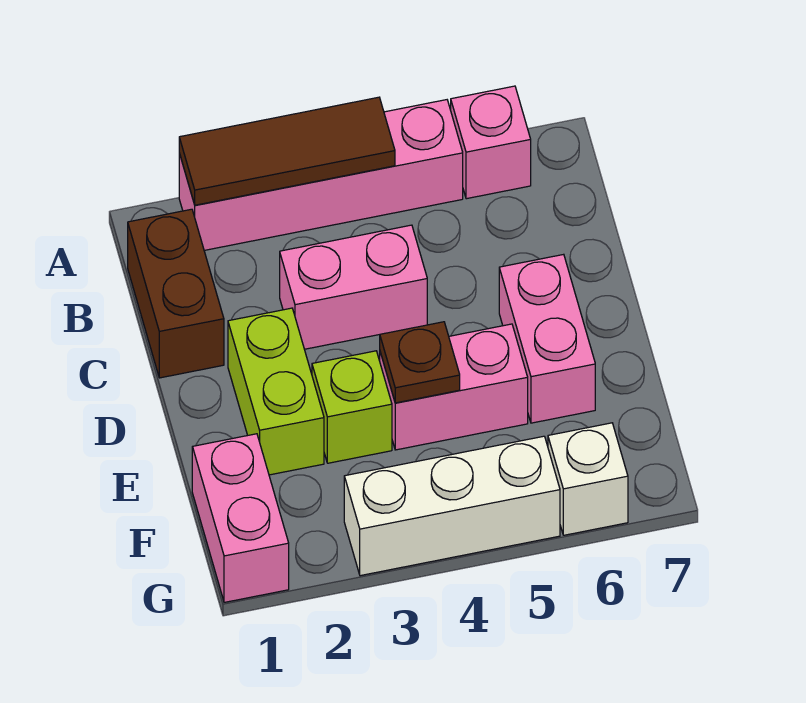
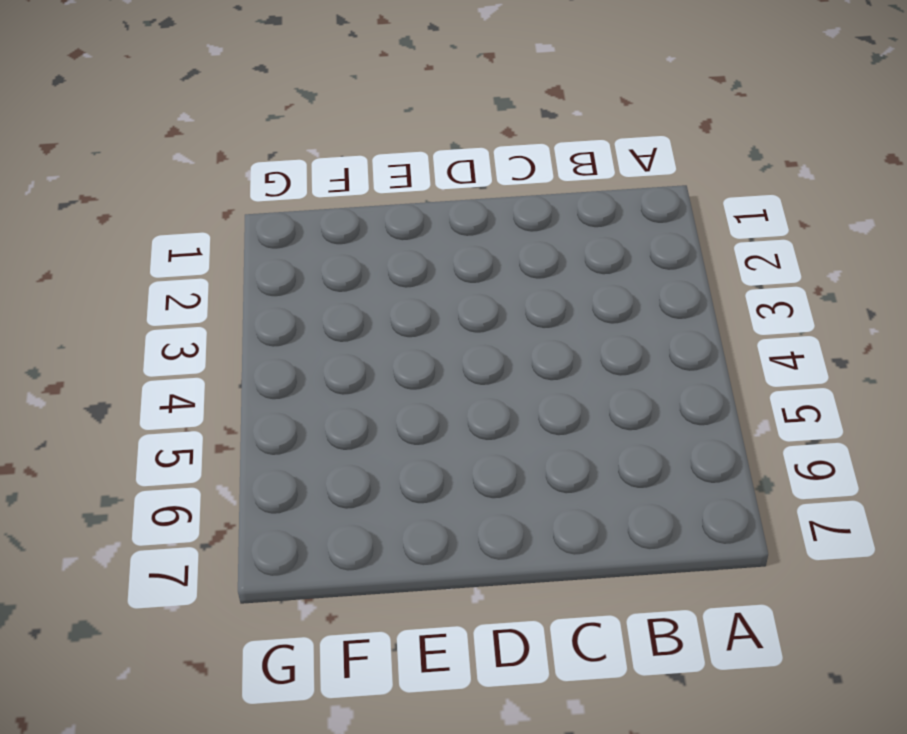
none -> pink 1x4 brick [179,100,463,250]
none -> pink 1x1 brick [451,86,531,199]
none -> brown 1x2 brick [128,209,224,378]

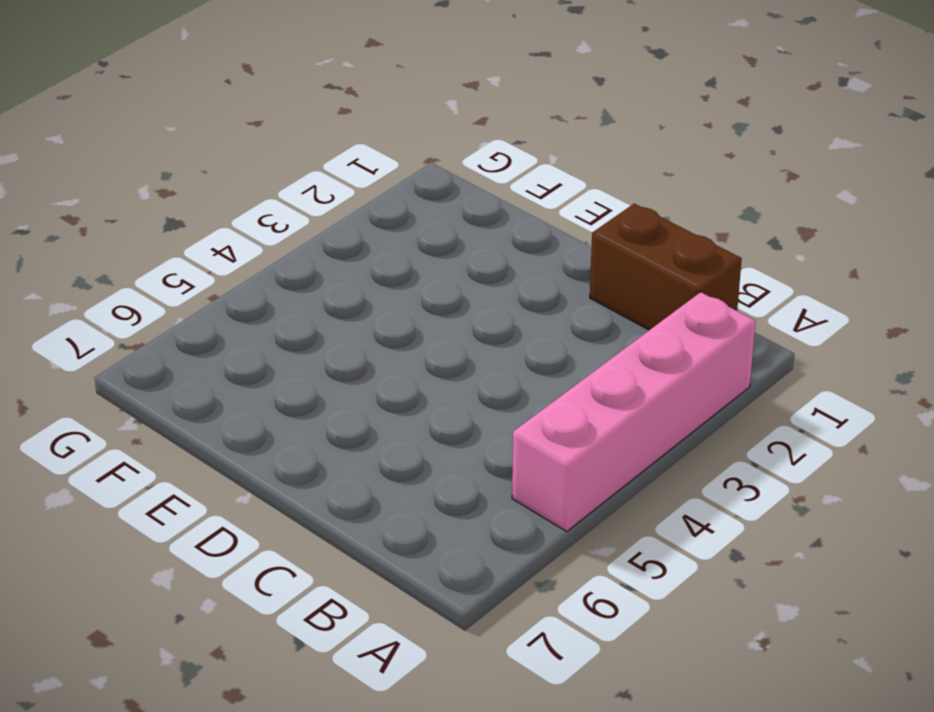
none -> pink 1x1 brick [451,86,531,199]
none -> pink 1x2 brick [280,225,427,349]
none -> lime 1x2 brick [228,308,324,475]

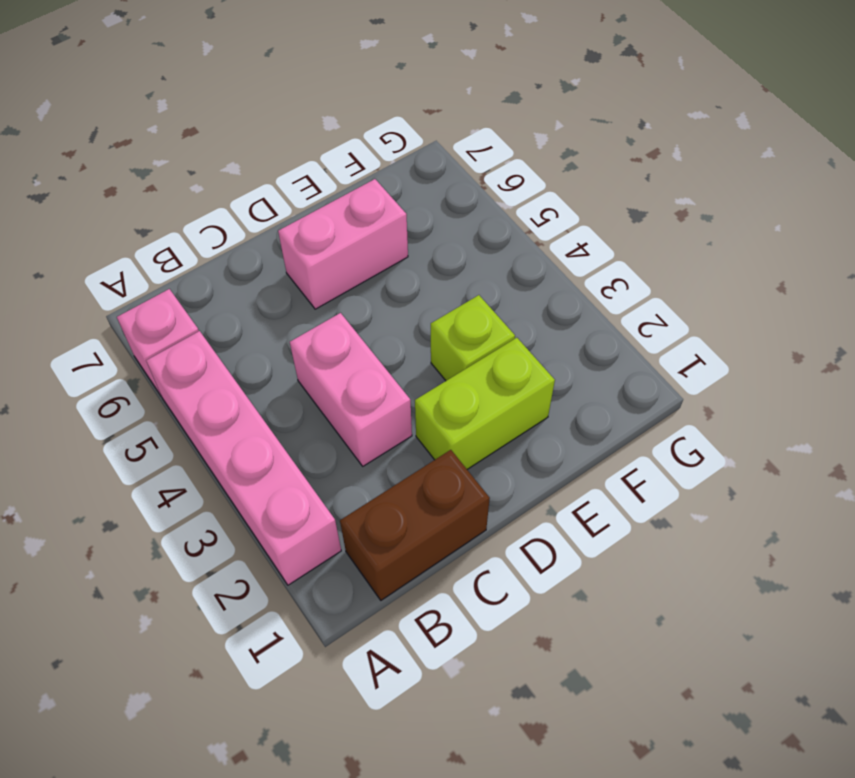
none -> pink 1x2 brick [380,324,528,450]
none -> pink 1x2 brick [192,434,289,602]
none -> white 1x3 brick [344,436,560,576]

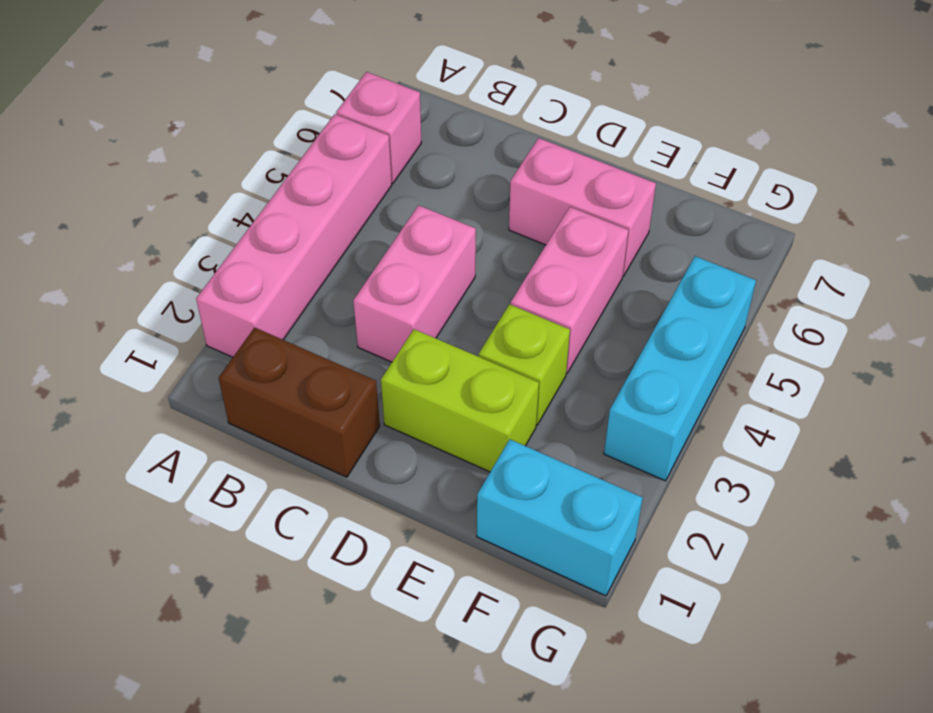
cyan 1x2 brick [477,439,642,596] -> pink 1x2 brick [192,434,289,602]
cyan 1x3 brick [604,256,756,481] -> white 1x3 brick [344,436,560,576]
none -> white 1x1 brick [548,423,628,535]
none -> brown 1x3 tile [179,97,395,205]
none -> brown 1x1 plate [380,322,460,403]

